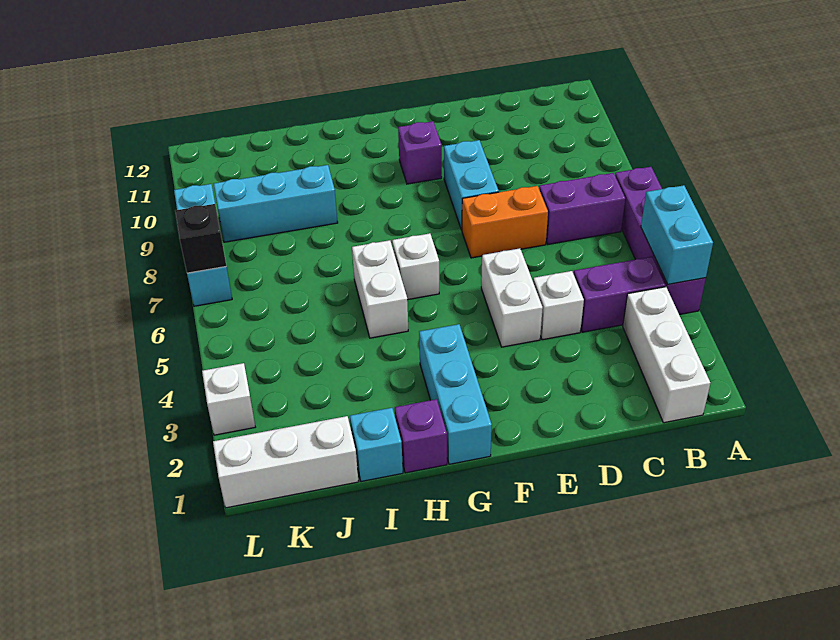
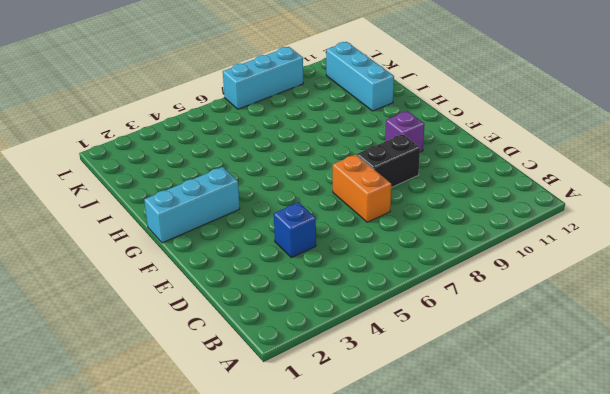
blue 1x1 brick [274,202,316,258] -> white 1x1 brick [533,271,584,340]
black 1x2 brick [357,134,420,188] -> cyan 1x2 brick [444,140,499,230]
cyan 1x3 brick [326,42,394,111] -> cyan 1x3 brick moved to [214,165,338,242]
none -> purple 1x4 brick [615,167,706,315]
none -> white 1x3 brick [623,287,710,423]
none -> purple 1x2 brick [574,257,665,332]

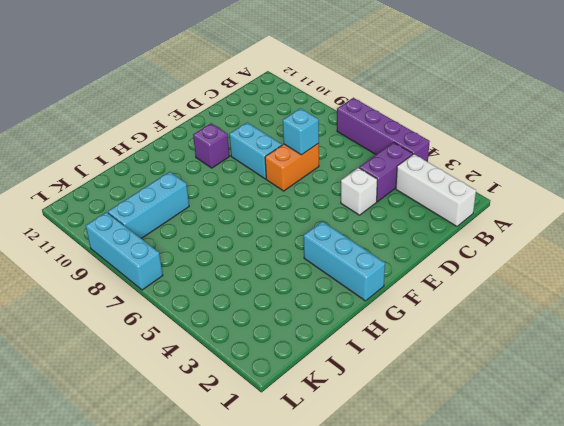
cyan 1x1 brick [283,108,319,155] -> cyan 1x1 brick moved to [350,408,403,482]
none -> purple 1x2 brick [539,173,625,244]
none -> white 1x2 brick [481,248,543,347]
none -> white 1x1 brick [392,233,439,300]

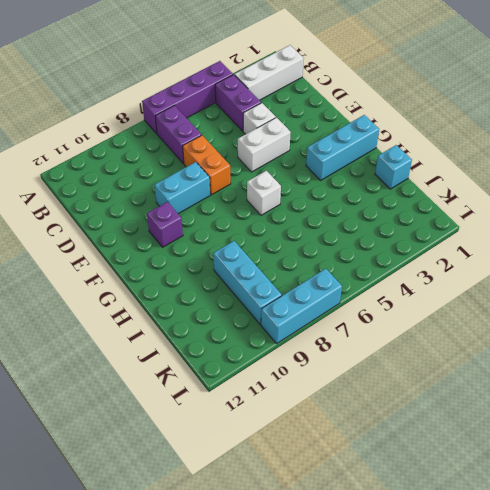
none -> purple 1x1 brick [395,399,447,473]
none -> white 1x2 brick [352,240,408,338]
none -> white 1x3 brick [213,416,359,508]

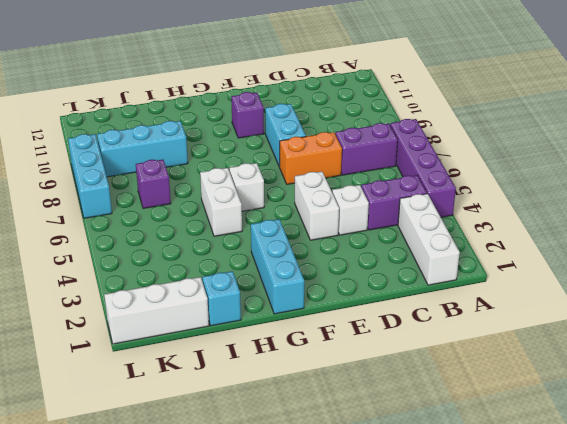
purple 1x1 brick [136,160,171,208] -> purple 1x1 brick moved to [395,399,447,473]
none -> white 1x1 brick [202,363,255,435]
none -> cyan 1x2 brick [641,185,713,284]
none -> black 1x1 brick [175,204,226,273]

